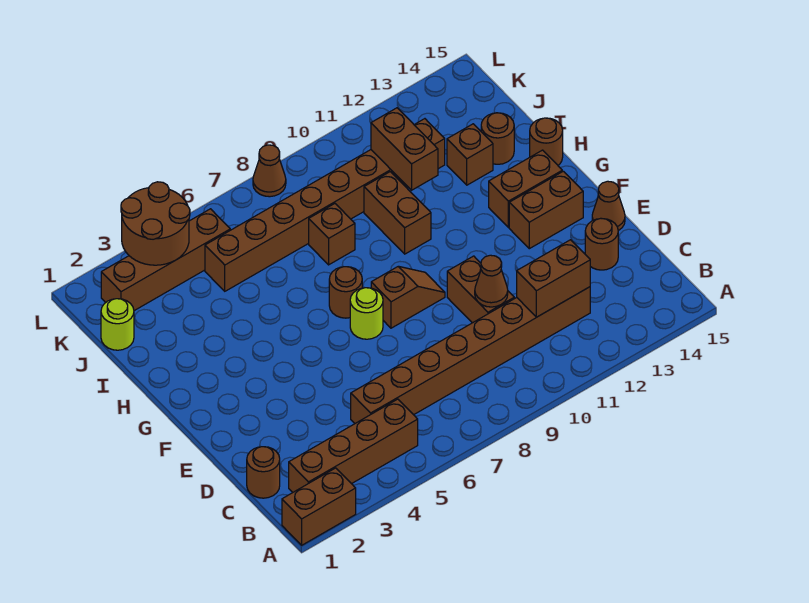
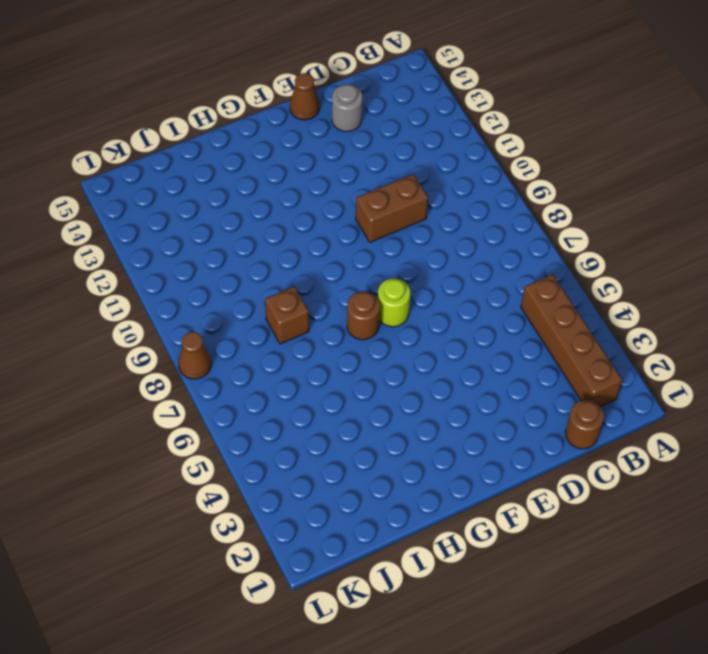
grey 1x1 round brick [332,85,362,131] -> brown 1x1 round brick [585,218,618,270]
none -> brown 1x2 brick [282,468,356,545]
none -> brown 1x8 brick [351,287,590,423]
none -> brown 1x2 slope [371,266,445,328]

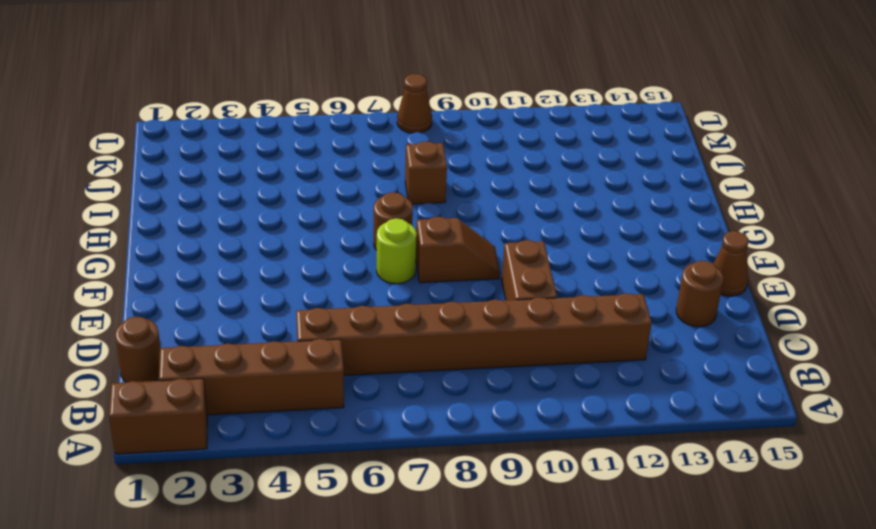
none -> brown 1x2 brick [509,171,583,249]
none -> brown 1x2 brick [489,150,562,228]
none -> brown 1x2 brick [364,172,431,254]

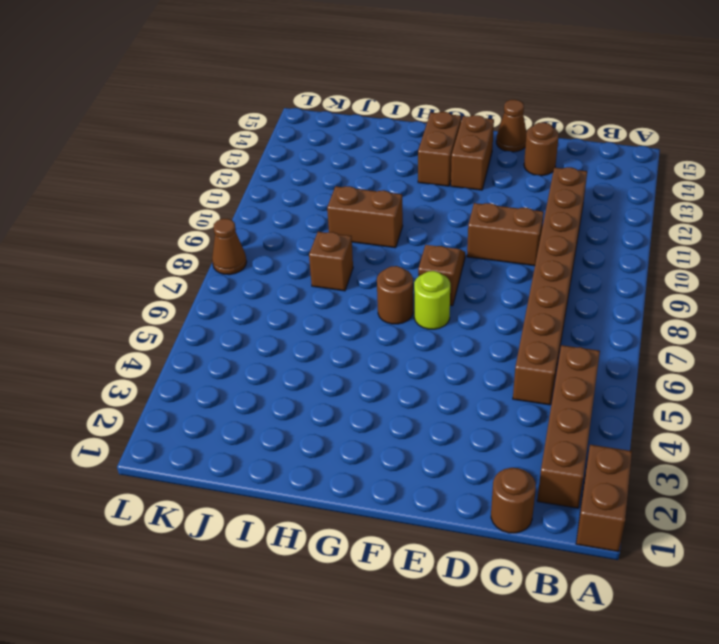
none -> brown 1x1 round brick [530,118,563,165]
none -> brown 1x1 brick [447,124,493,185]
none -> brown 1x1 round brick [481,113,514,164]

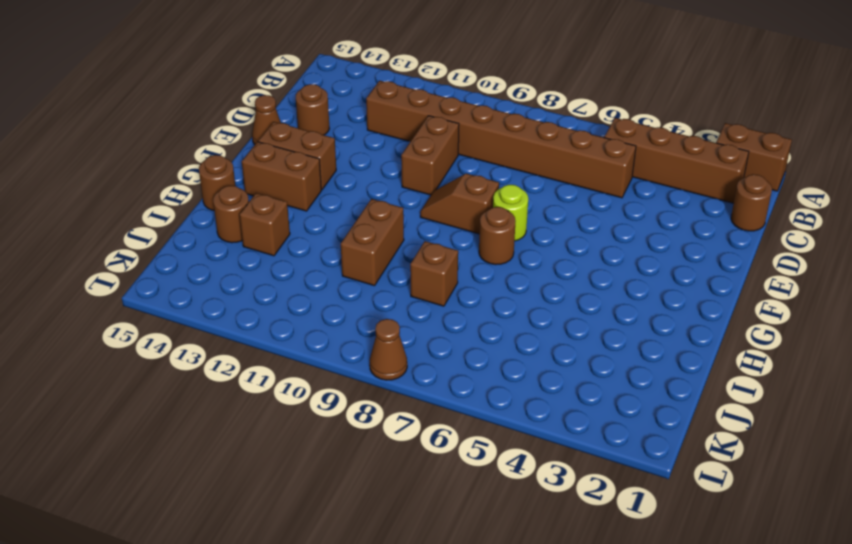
none -> lime 1x1 round brick [101,299,134,350]
none -> brown 1x8 brick [205,119,445,291]
none -> brown 1x4 brick [101,209,230,311]

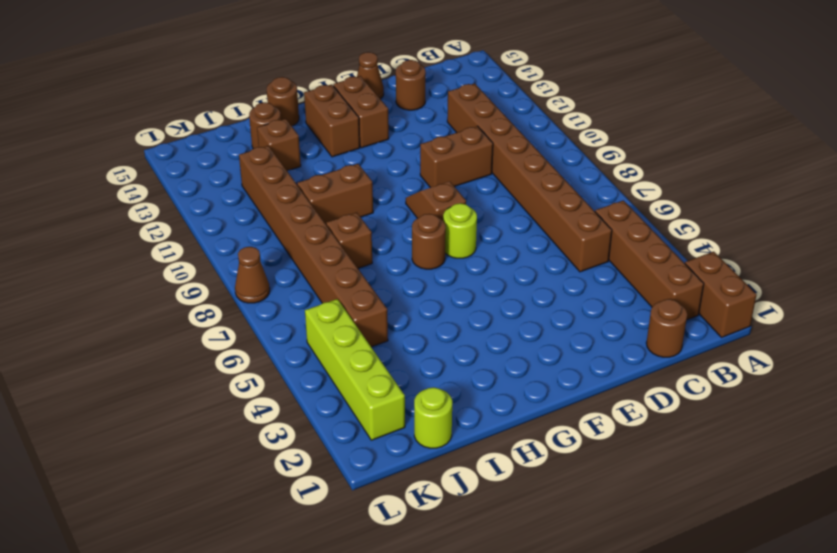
lime 1x4 brick [305,299,405,440] -> brown 1x4 brick [101,209,230,311]
none -> brown 1x2 brick [517,240,590,317]
none -> brown 1x1 cone [475,255,508,307]
none -> brown 1x2 brick [371,108,438,190]

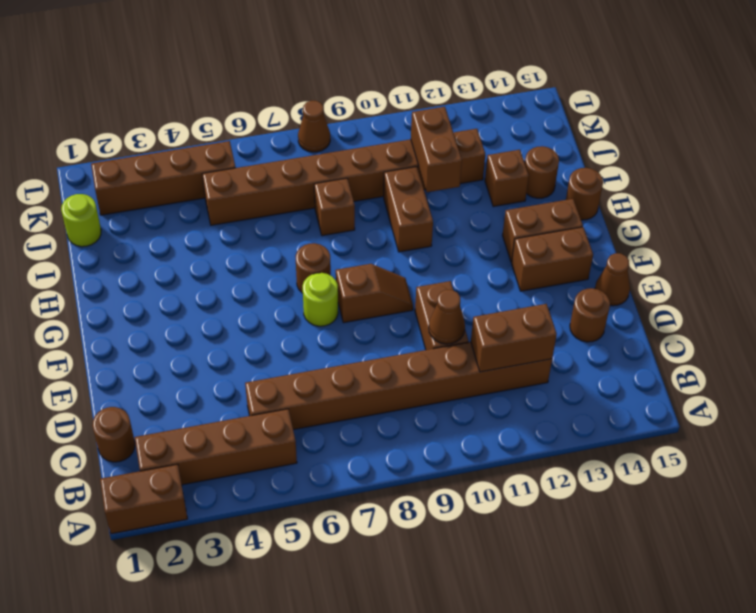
none -> brown 2x2 round brick [121,182,190,265]

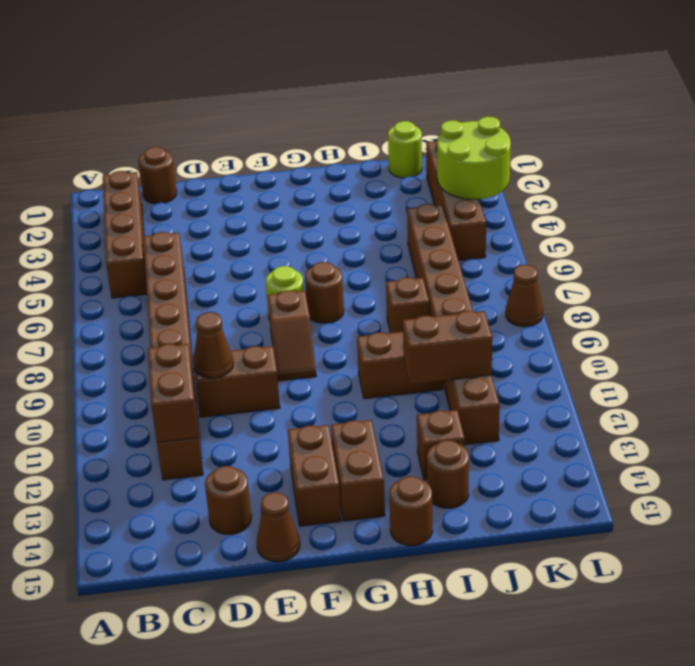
lime 2x2 round brick [437,117,511,199] -> brown 2x2 round brick [121,182,190,265]
none -> brown 1x2 brick [282,468,356,545]

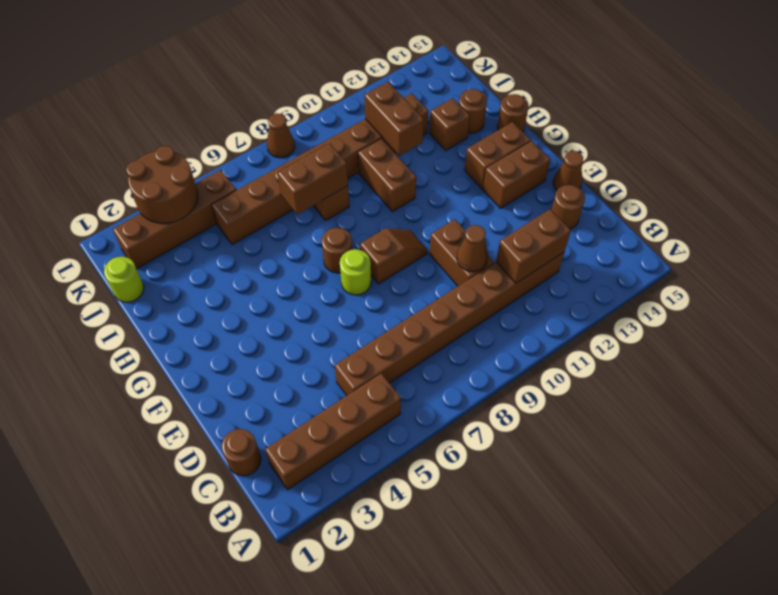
brown 1x2 brick [277,143,348,214] -> brown 1x2 brick moved to [282,468,356,545]

